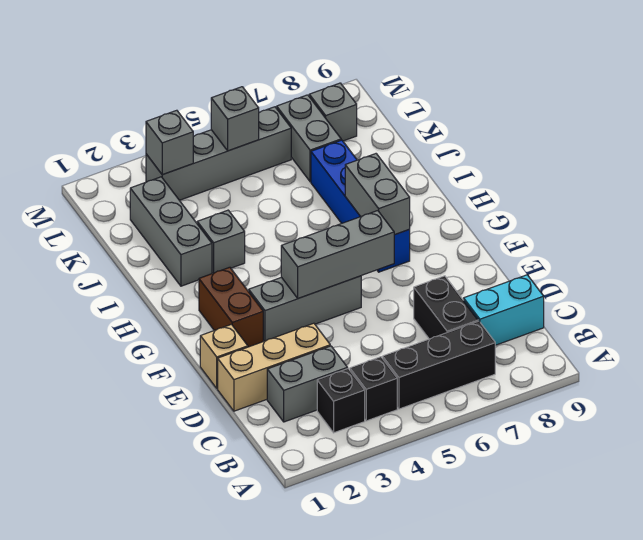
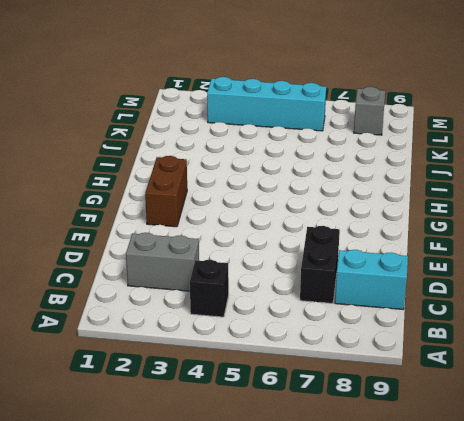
cyan 1x4 brick [207,77,326,131] -> grey 1x4 brick [146,107,291,200]
none -> black 1x1 brick [317,369,365,433]
none -> black 1x3 brick [383,321,495,409]
none -> tan 1x3 brick [218,323,330,411]

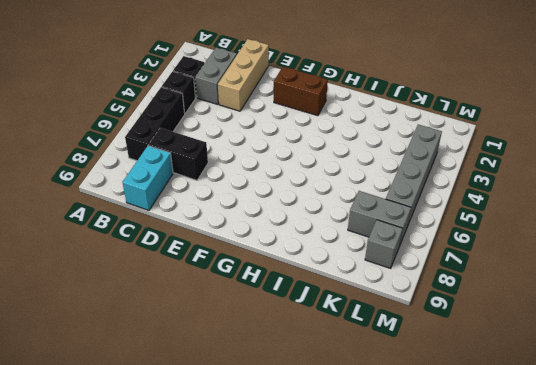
none -> tan 1x1 brick [200,324,248,389]
none -> grey 1x3 brick [249,276,361,341]
none -> blue 1x4 brick [311,140,410,272]

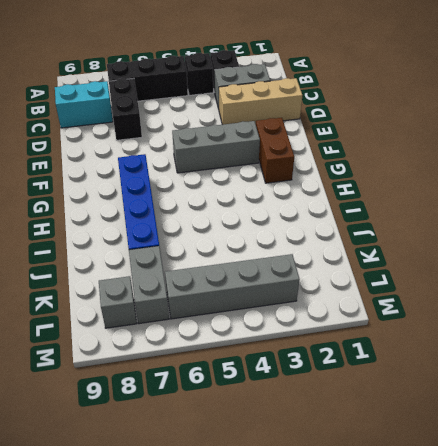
none -> tan 1x1 brick [200,324,248,389]
none -> grey 1x3 brick [130,177,212,286]
none -> grey 1x1 brick [197,210,245,273]

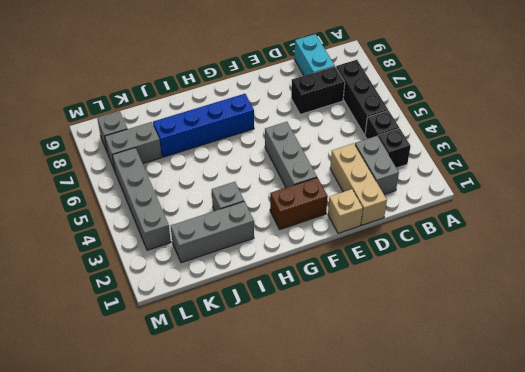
none -> grey 1x3 brick [281,211,394,298]
none -> grey 1x2 brick [345,154,410,235]
none -> grey 1x1 brick [146,110,193,175]

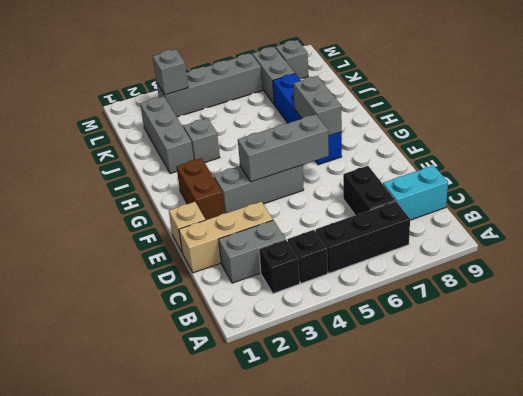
none -> grey 1x1 brick [211,87,259,151]

